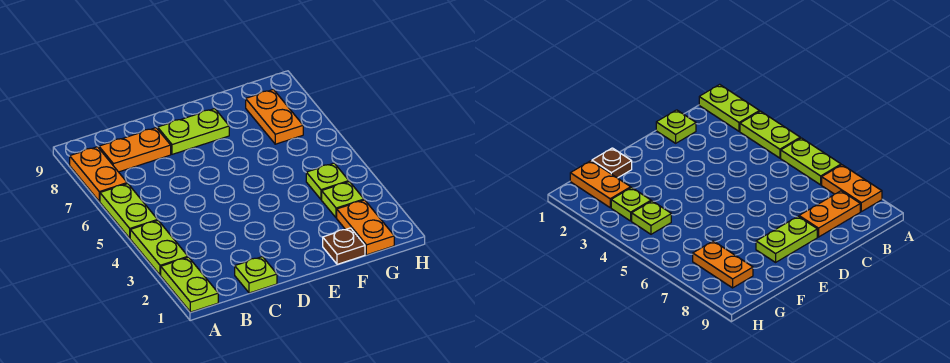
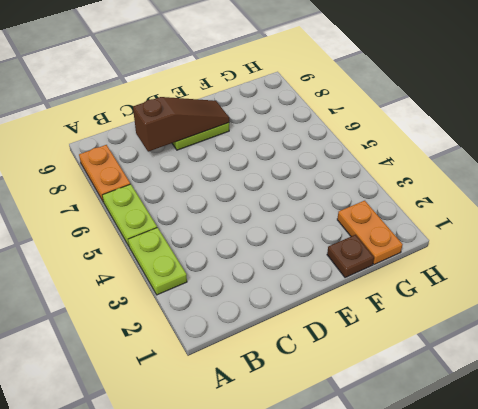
brown 1x3 slope [133,97,229,152] -> none
none -> lime 1x2 plate [161,257,218,312]
none -> orange 1x2 plate [99,128,171,172]
none -> lime 1x1 plate [235,257,277,293]

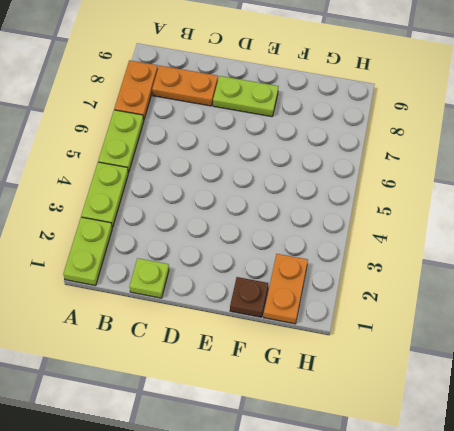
none -> lime 1x1 plate [322,182,364,218]
none -> lime 1x1 plate [306,163,349,199]
none -> orange 1x2 plate [246,89,303,144]

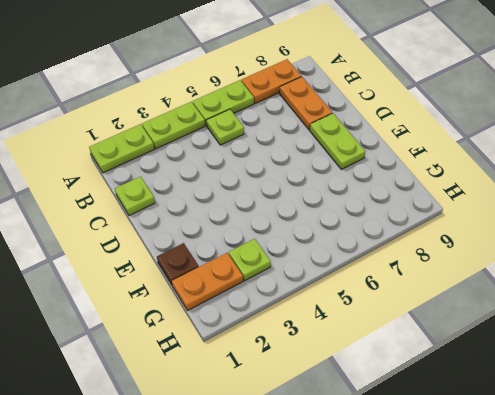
lime 1x1 plate [206,109,244,145] -> lime 1x1 plate moved to [306,163,349,199]
none -> orange 1x2 plate [246,89,303,144]

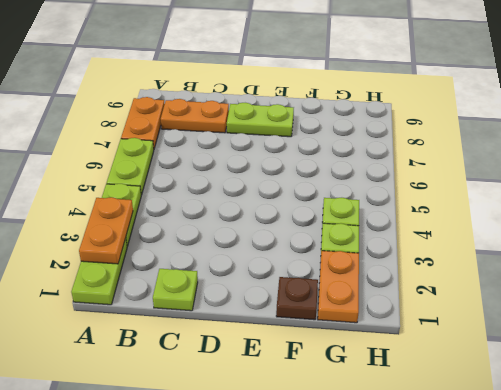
orange 1x2 plate [79,197,133,264] -> orange 1x2 plate moved to [246,89,303,144]

